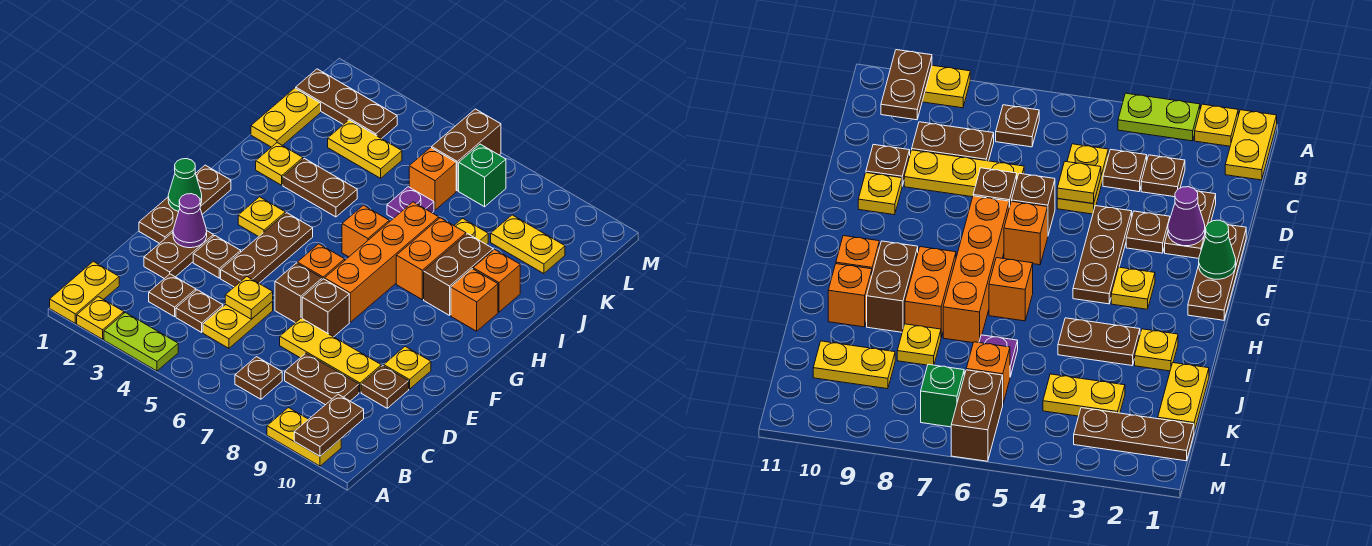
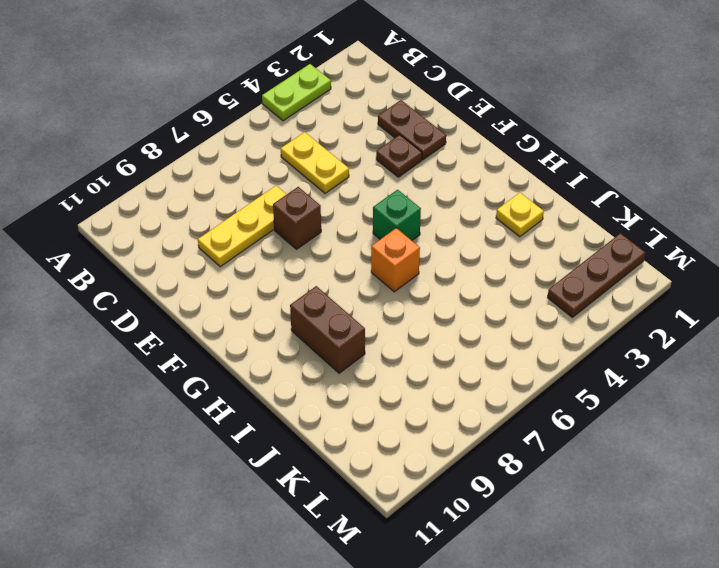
green 1x1 brick [373,190,421,241] -> green 1x1 brick moved to [459,144,506,207]
none -> yellow 1x2 plate [50,261,119,323]
none -> yellow 1x1 plate [77,297,124,339]
none -> yellow 1x2 plate [267,408,341,466]
none -> brown 1x1 plate [235,357,282,399]

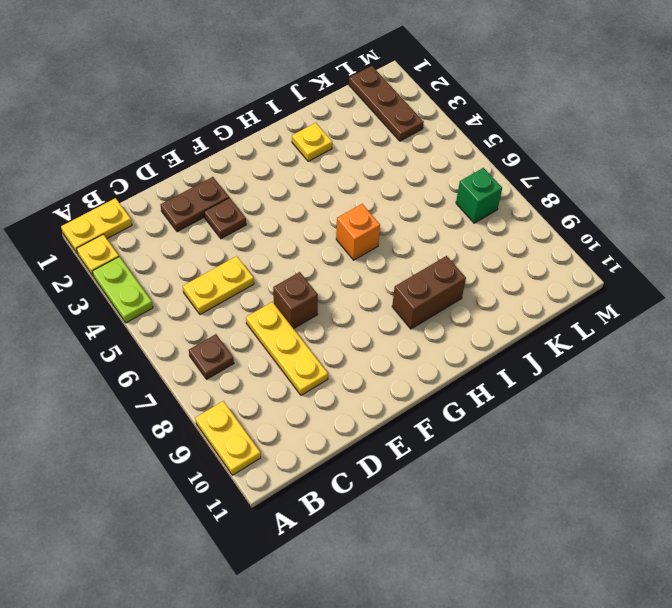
none -> brown 1x1 plate [149,274,196,317]
none -> brown 1x1 plate [176,290,223,332]
none -> brown 1x2 plate [285,353,359,405]
none -> brown 1x1 plate [361,366,409,408]

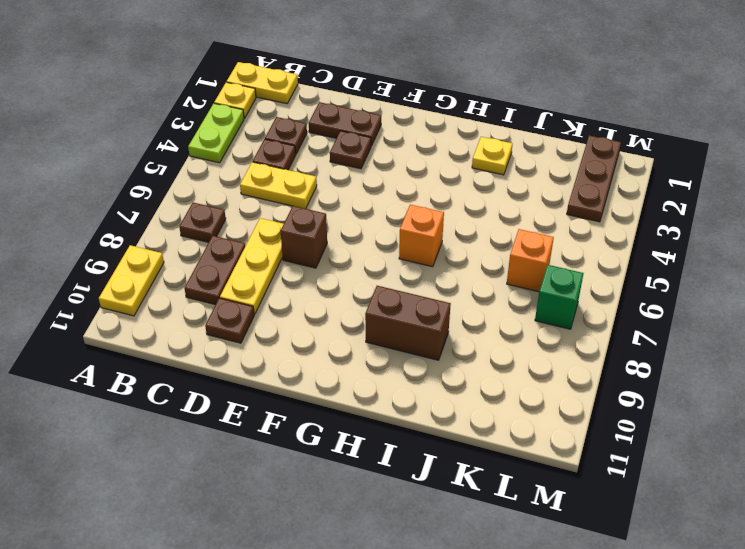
none -> brown 1x3 plate [139,165,231,243]
none -> brown 1x3 plate [221,213,313,287]
none -> brown 1x1 brick [275,263,322,323]
none -> yellow 1x1 plate [384,347,431,389]

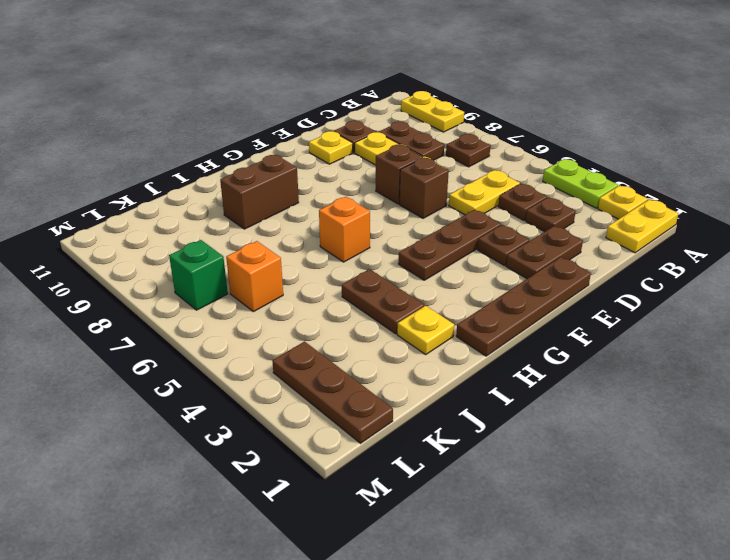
brown 1x4 plate [456,257,591,356] -> brown 1x3 plate [139,165,231,243]
none -> orange 1x1 brick [297,244,345,280]
none -> orange 1x4 brick [325,202,439,322]
none -> yellow 1x1 plate [238,197,285,237]
none -> orange 1x2 brick [396,218,466,299]

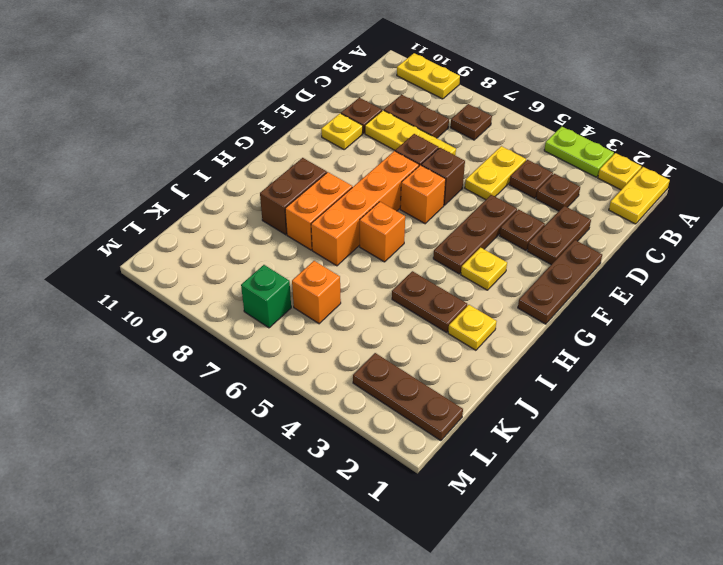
none -> orange 1x1 brick [451,269,498,331]
none -> orange 1x1 brick [473,250,520,312]
none -> yellow 1x2 plate [251,88,321,147]
none -> purple 1x1 plate [387,187,434,218]

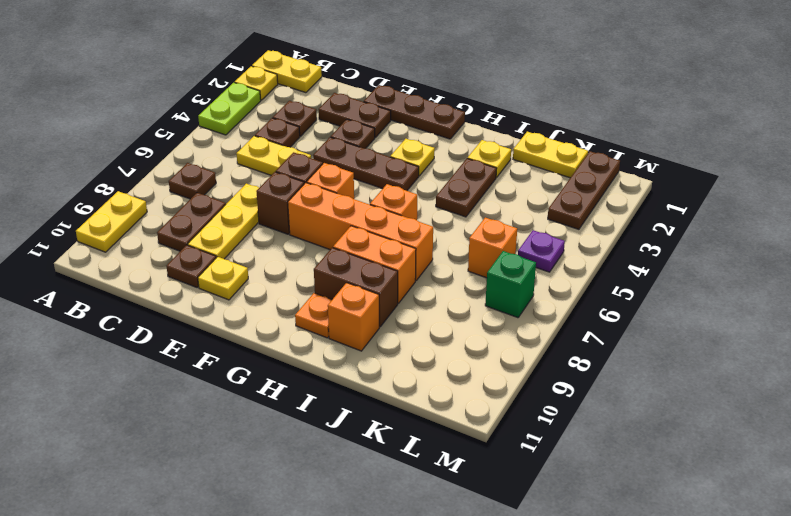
orange 1x1 plate [295,293,332,338] -> orange 1x1 brick [451,269,498,331]
purple 1x1 plate [518,230,565,272] -> purple 1x1 plate moved to [387,187,434,218]
none -> yellow 1x1 plate [454,218,488,245]
none -> yellow 1x2 plate [328,120,402,178]
none -> yellow 1x2 plate [491,215,565,274]
none -> brown 1x2 brick [432,109,501,191]

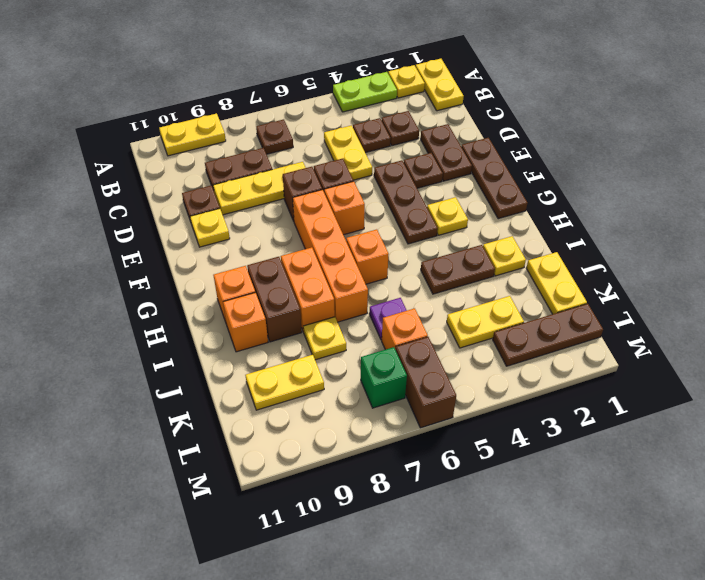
none -> brown 1x2 plate [294,394,364,456]
none -> yellow 1x1 plate [225,277,273,319]
none -> purple 1x1 cone [173,194,207,248]
none -> green 1x1 cone [168,159,202,212]

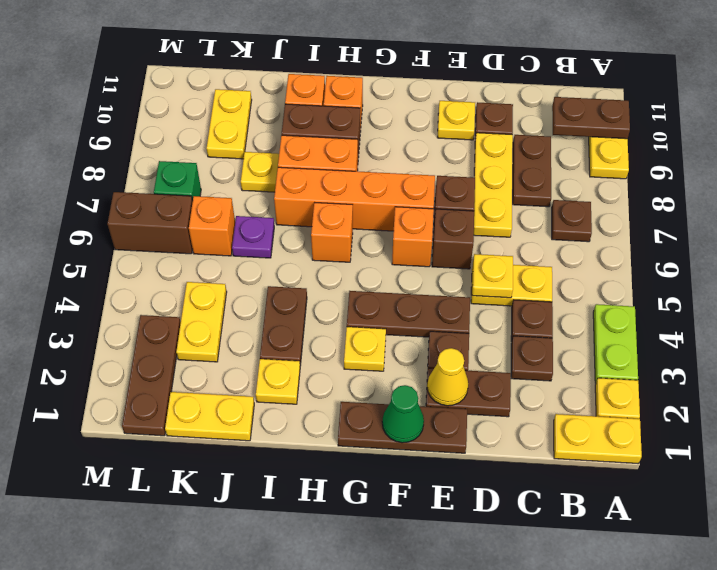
yellow 1x1 cone [427,348,468,406] -> purple 1x1 cone [173,194,207,248]

